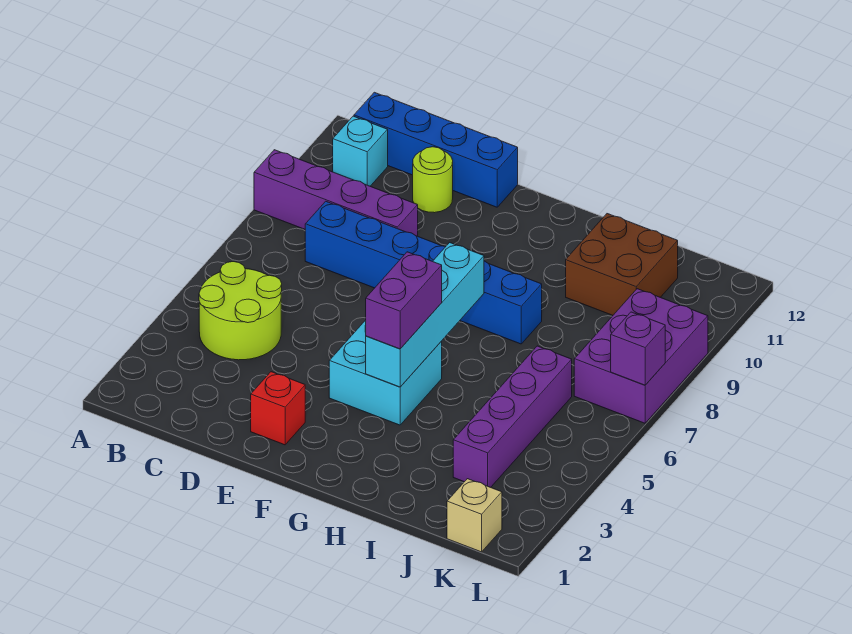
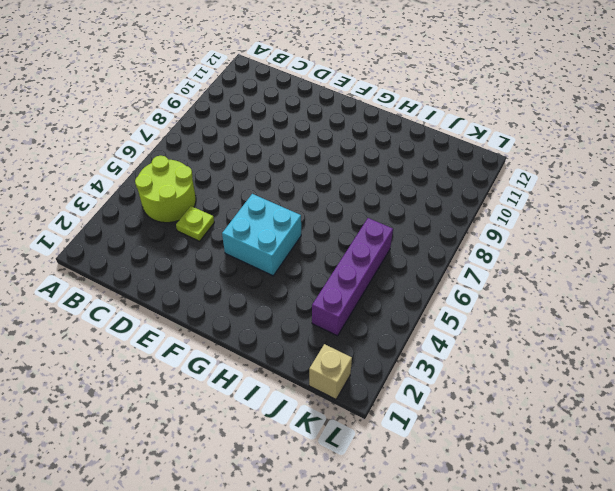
lime 1x1 plate [176,206,214,241] -> none
none -> purple 1x4 brick [254,150,418,236]
none -> cyan 1x1 brick [333,116,388,186]
none -> blue 1x4 brick [354,92,518,207]

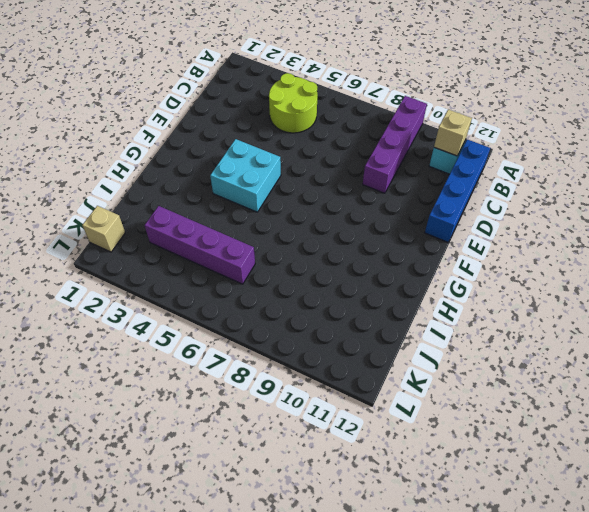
tan 1x1 brick [434,110,472,156] -> none
none -> blue 1x6 brick [305,201,542,344]
none -> lime 1x1 round brick [413,147,453,213]
none -> red 1x1 brick [251,372,305,445]

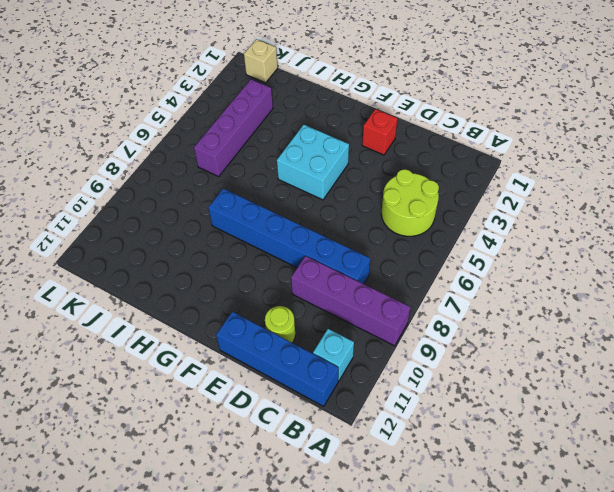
none -> brown 2x2 brick [566,214,678,315]
none -> purple 2x3 brick [574,289,708,423]
none -> cyan 1x4 brick [366,243,484,387]

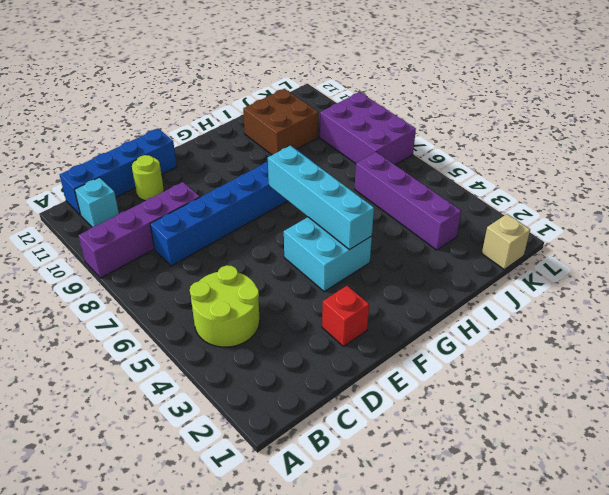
none -> purple 1x1 brick [611,312,665,385]
none -> purple 1x2 brick [365,252,442,349]

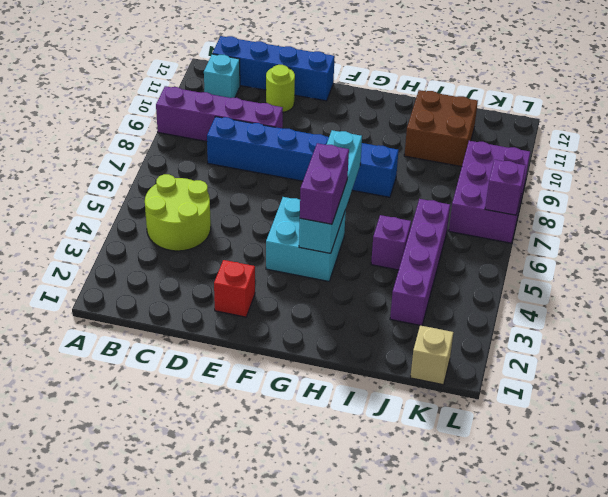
purple 1x1 brick [371,215,411,270] -> none

